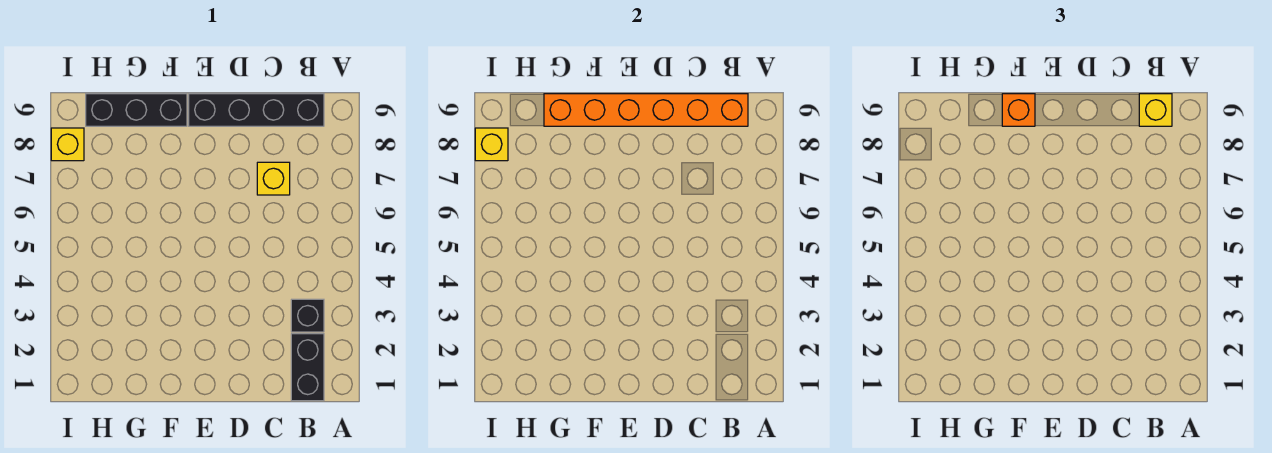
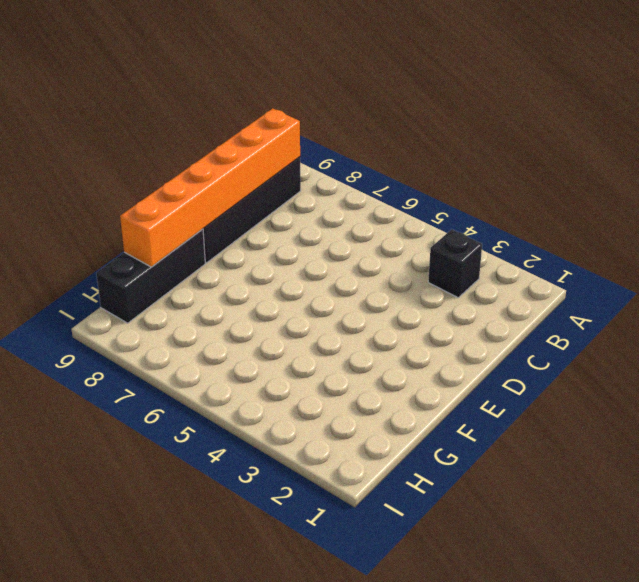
none -> black 1x2 brick [291,334,324,401]
none -> yellow 1x1 brick [257,162,290,195]

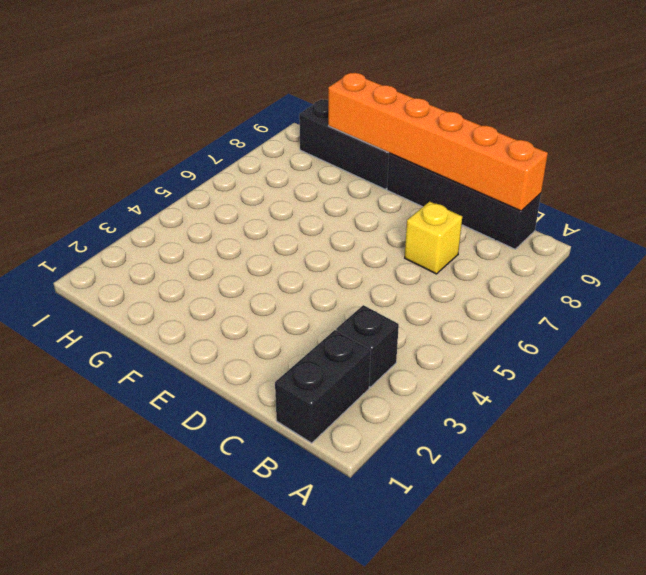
none -> yellow 1x1 brick [51,128,84,161]
none -> yellow 1x1 brick [475,128,508,161]

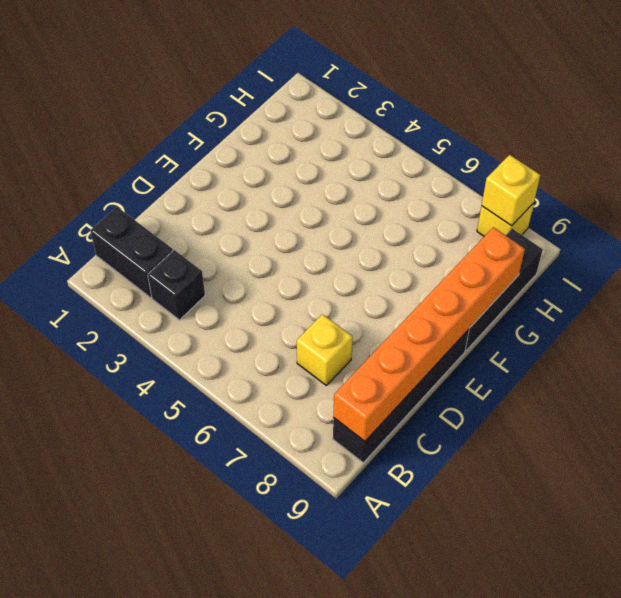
none -> yellow 1x1 brick [1139,94,1172,126]
none -> orange 1x1 brick [1002,94,1035,126]

